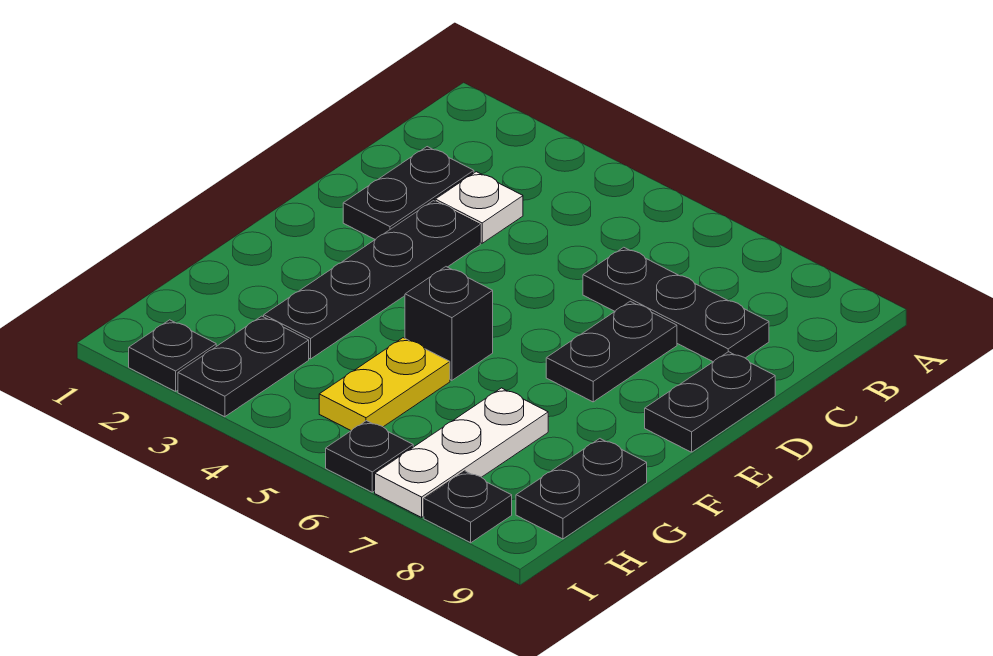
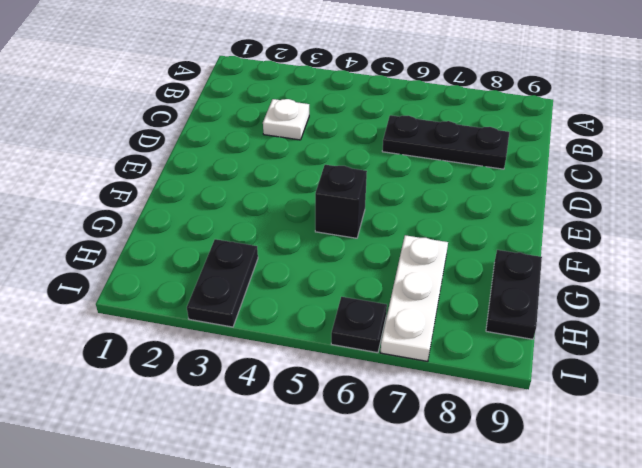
none -> black 1x2 plate [343,147,474,240]
none -> black 1x4 plate [264,201,480,359]
none -> black 1x2 plate [546,301,677,402]

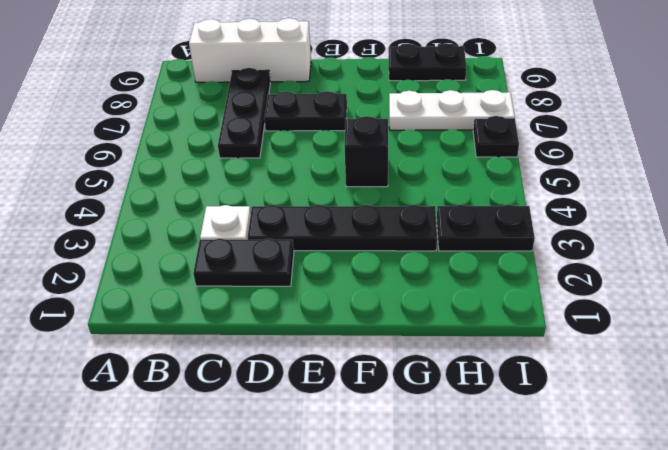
white 1x3 brick [189,18,311,82] -> black 1x2 plate [645,352,775,452]
none -> yellow 1x2 plate [319,338,450,431]
none -> black 1x1 plate [129,320,216,391]
none -> black 1x1 plate [424,471,512,543]

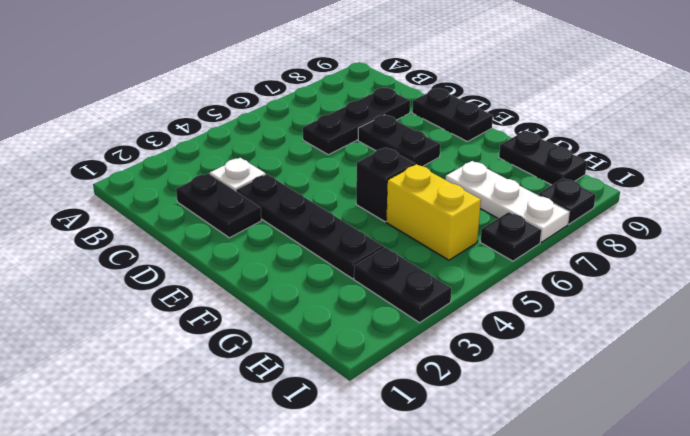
yellow 1x2 brick [386,164,481,260] -> yellow 1x2 plate [319,338,450,431]
none -> black 1x1 plate [129,320,216,391]

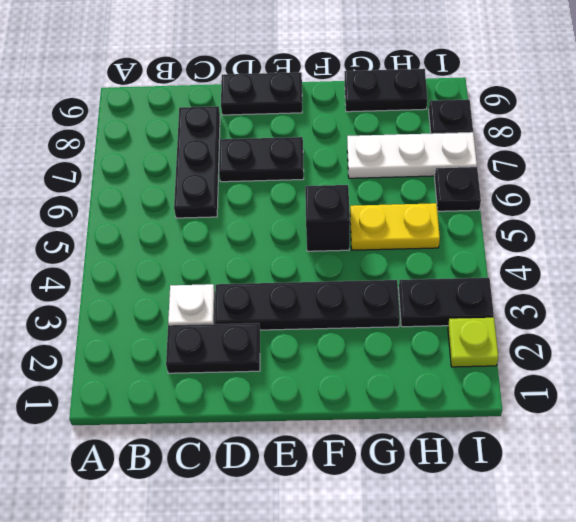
lime 1x1 plate [448,318,498,367] -> black 1x1 plate [129,320,216,391]

